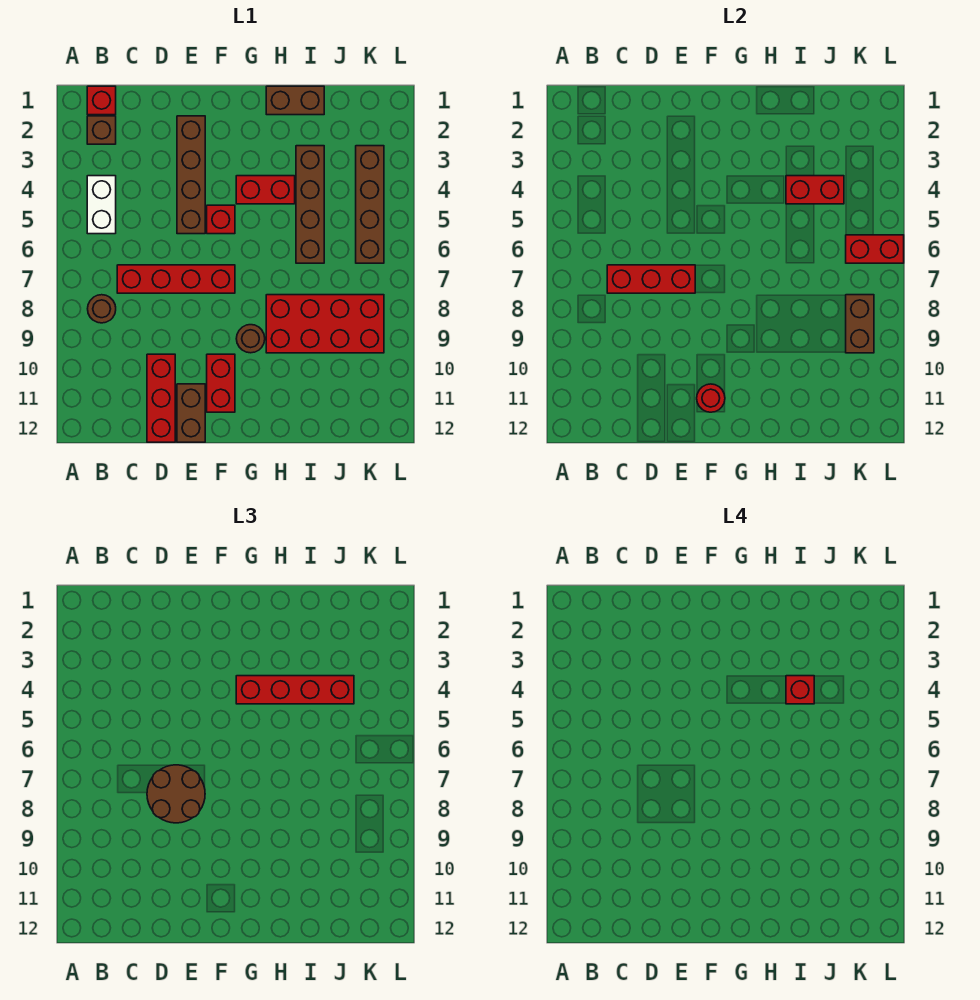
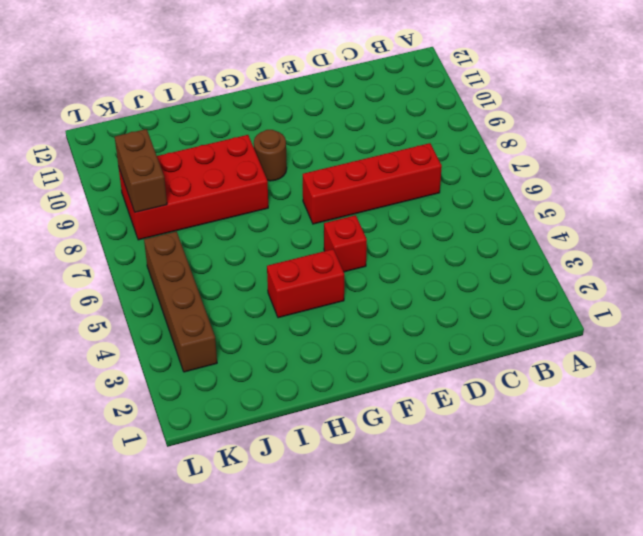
none -> red 1x1 brick [87,86,116,115]
none -> brown 1x1 brick [87,116,116,144]
none -> white 1x2 brick [87,176,116,234]

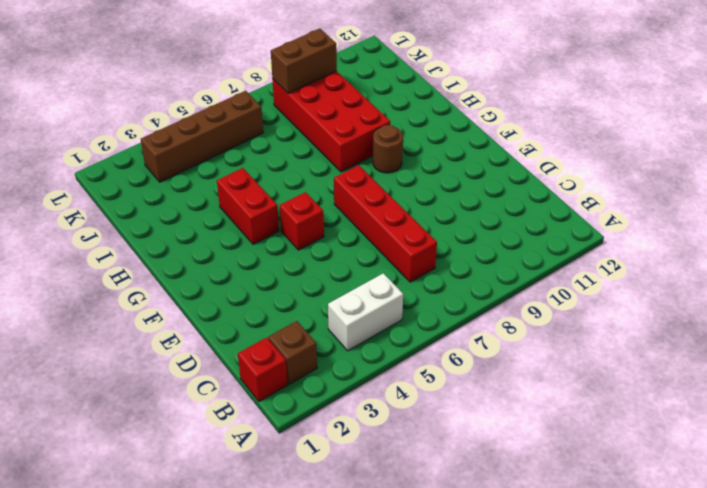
none -> brown 1x1 round brick [88,295,116,323]
none -> red 1x3 brick [147,354,175,442]
none -> brown 1x4 brick [177,116,205,234]

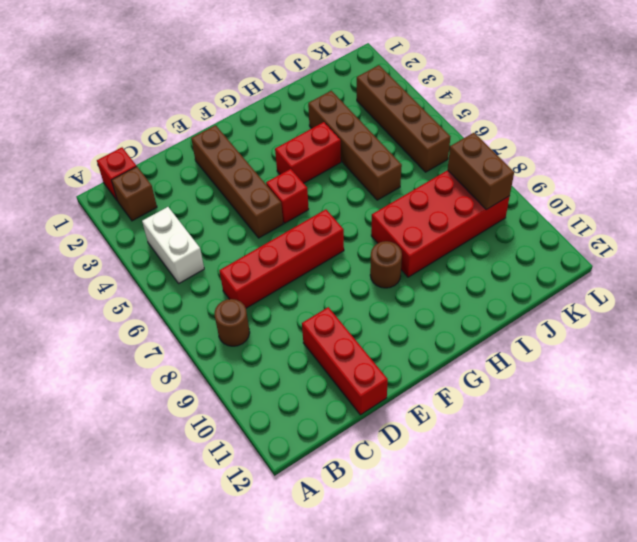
none -> brown 1x2 brick [177,384,205,442]
none -> red 1x2 brick [207,354,235,412]
none -> brown 1x2 brick [266,86,324,115]

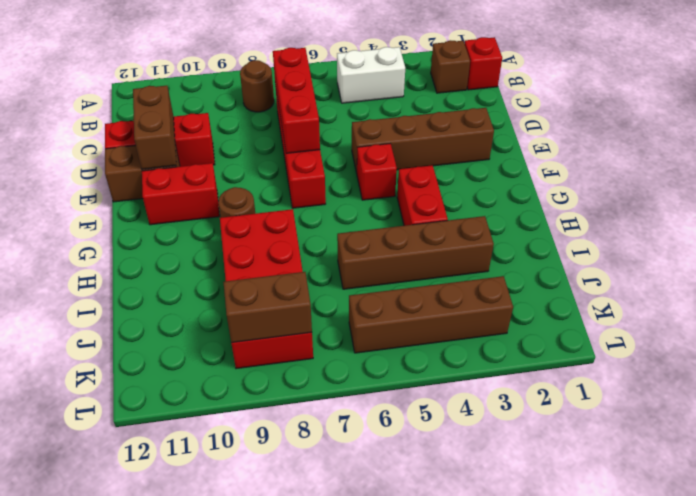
brown 1x2 brick [133,86,176,169] -> brown 1x2 brick moved to [266,86,324,115]
none -> red 1x1 round brick [697,384,725,412]
none -> red 1x2 brick [786,176,844,204]
none -> red 1x2 brick [846,235,904,263]

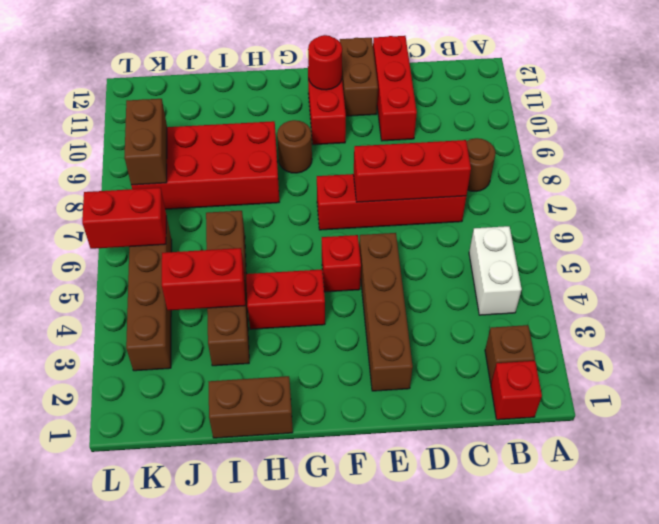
none -> brown 2x2 round brick [147,765,205,823]
none -> red 1x4 brick [236,676,354,704]
none -> red 1x1 brick [786,676,814,704]

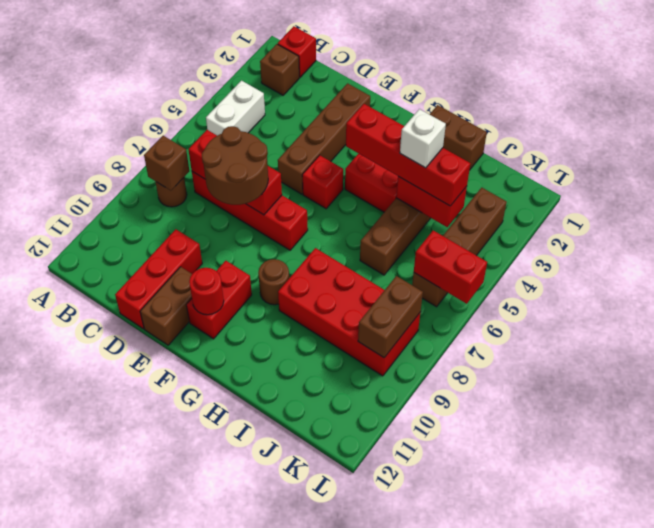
brown 1x1 brick [144,136,189,191] -> none
white 1x1 brick [400,109,446,168] -> red 1x1 brick [786,676,814,704]

